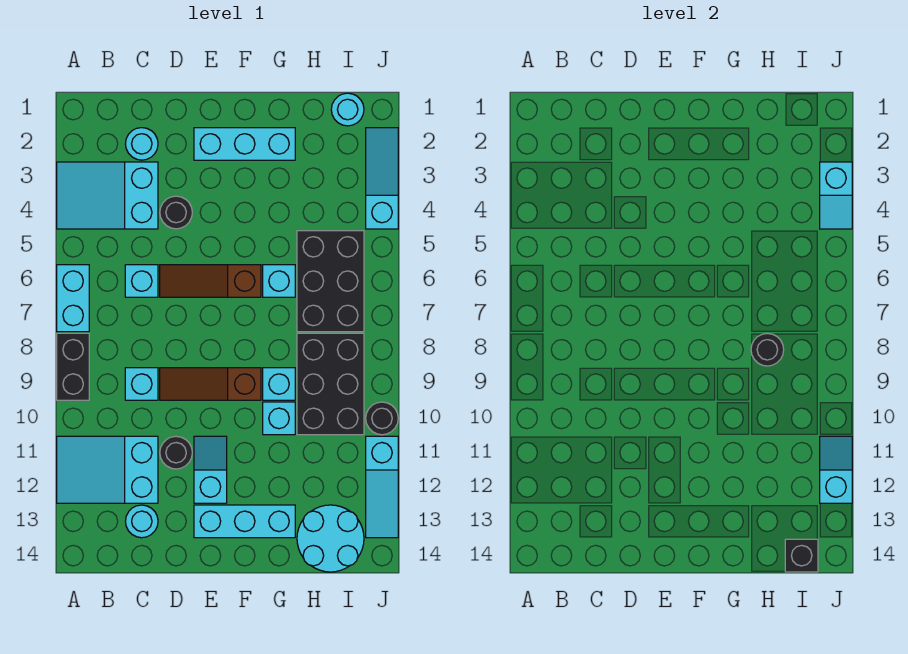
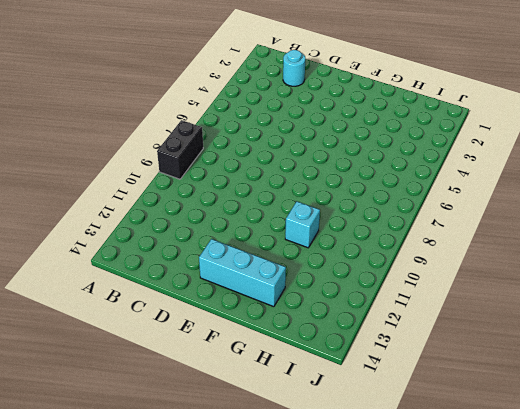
none -> cyan 2x3 slope [57,162,158,229]
none -> cyan 1x2 brick [57,265,89,332]
none -> cyan 2x3 slope [57,436,158,503]

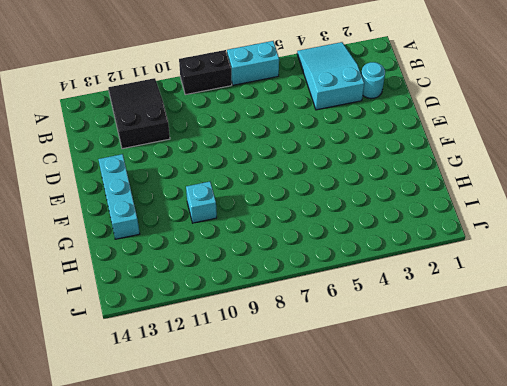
black 2x3 slope [108,78,170,149] -> cyan 2x3 slope [57,436,158,503]
none -> cyan 1x1 brick [125,265,158,297]
none -> cyan 1x1 brick [125,368,158,400]
none -> cyan 1x1 round brick [125,505,158,538]

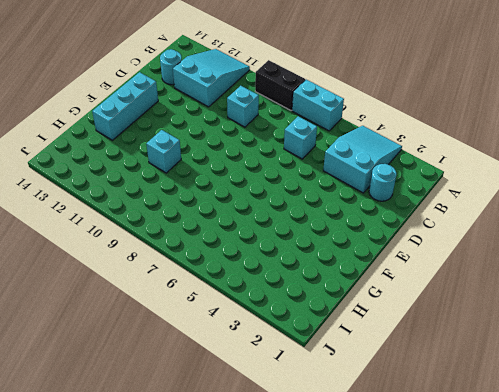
none -> black 1x1 round brick [160,196,192,229]
none -> brown 1x3 slope [160,265,261,297]
none -> brown 1x3 slope [160,368,261,400]

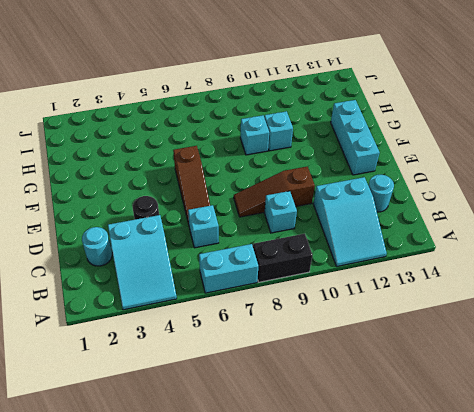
brown 1x3 slope [234,167,315,217] -> brown 1x3 slope turned to [160,368,261,400]
none -> black 1x1 round brick [160,436,192,469]
none -> cyan 1x3 brick [194,128,295,160]
none -> cyan 1x2 slope [194,436,227,503]

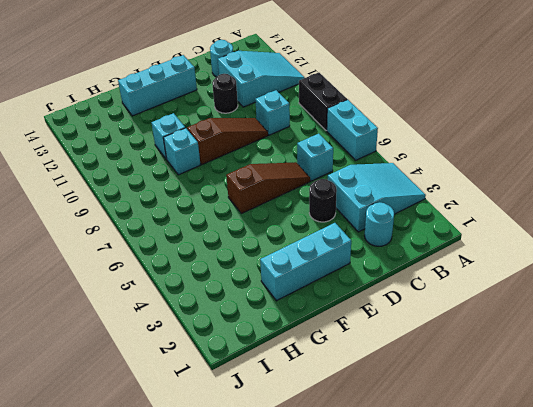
none -> cyan 1x2 slope [194,436,227,503]
none -> cyan 1x1 brick [263,265,295,297]
none -> black 2x3 brick [297,231,364,332]

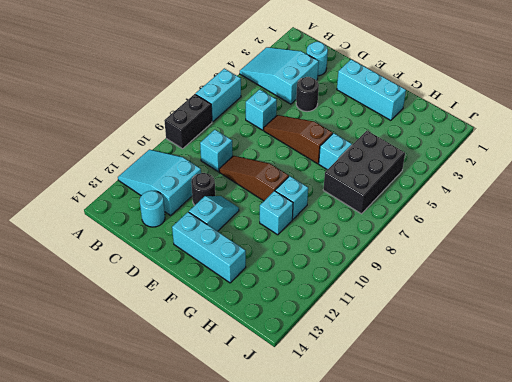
none -> black 2x3 brick [297,333,364,435]
none -> cyan 2x2 round brick [297,505,364,572]
none -> cyan 1x1 round brick [331,93,364,126]

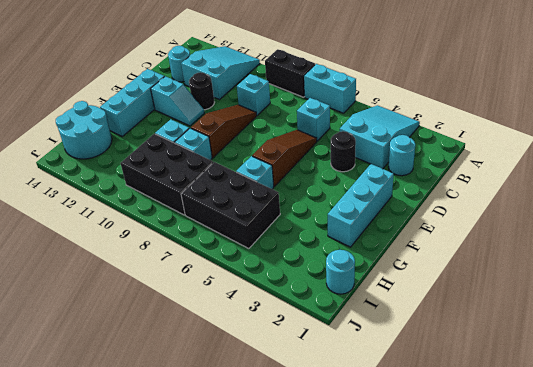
none -> cyan 1x3 slope [366,128,398,229]
none -> black 1x1 round brick [366,402,398,435]
none -> cyan 1x3 slope [366,436,398,538]

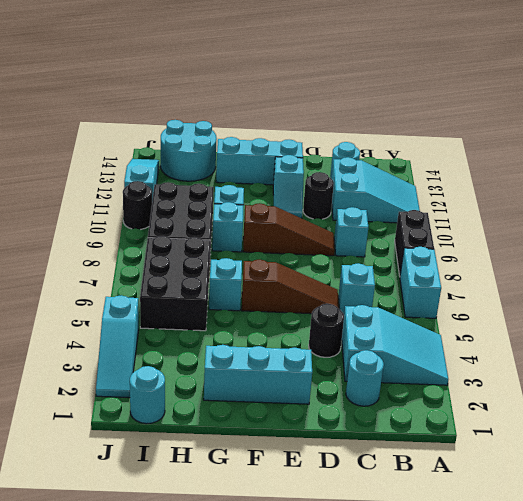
none -> black 1x1 round brick [751,333,784,366]
none -> black 1x1 brick [785,539,818,572]
none -> cyan 1x2 slope [820,162,852,229]

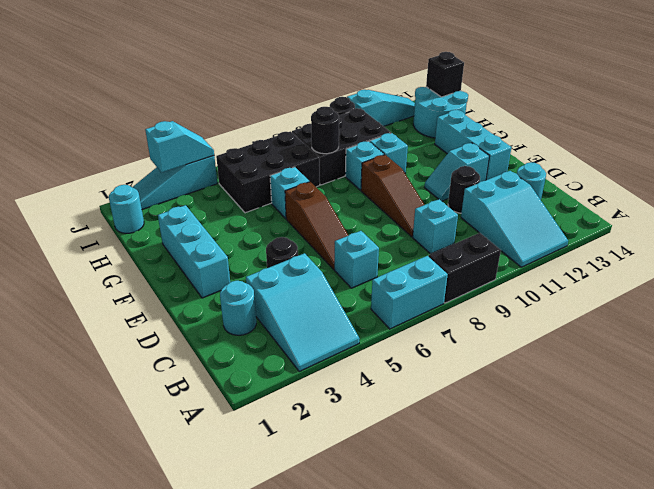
none -> cyan 1x2 slope [820,436,852,503]

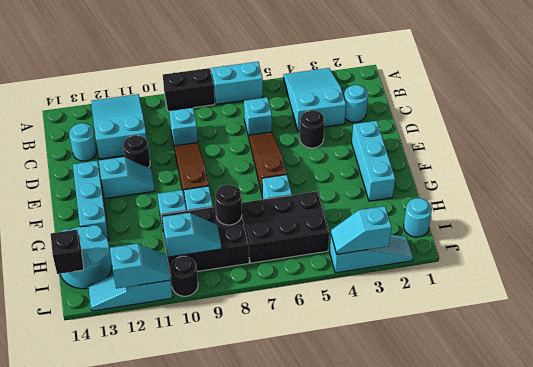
cyan 1x2 slope [163,213,222,257] -> none

